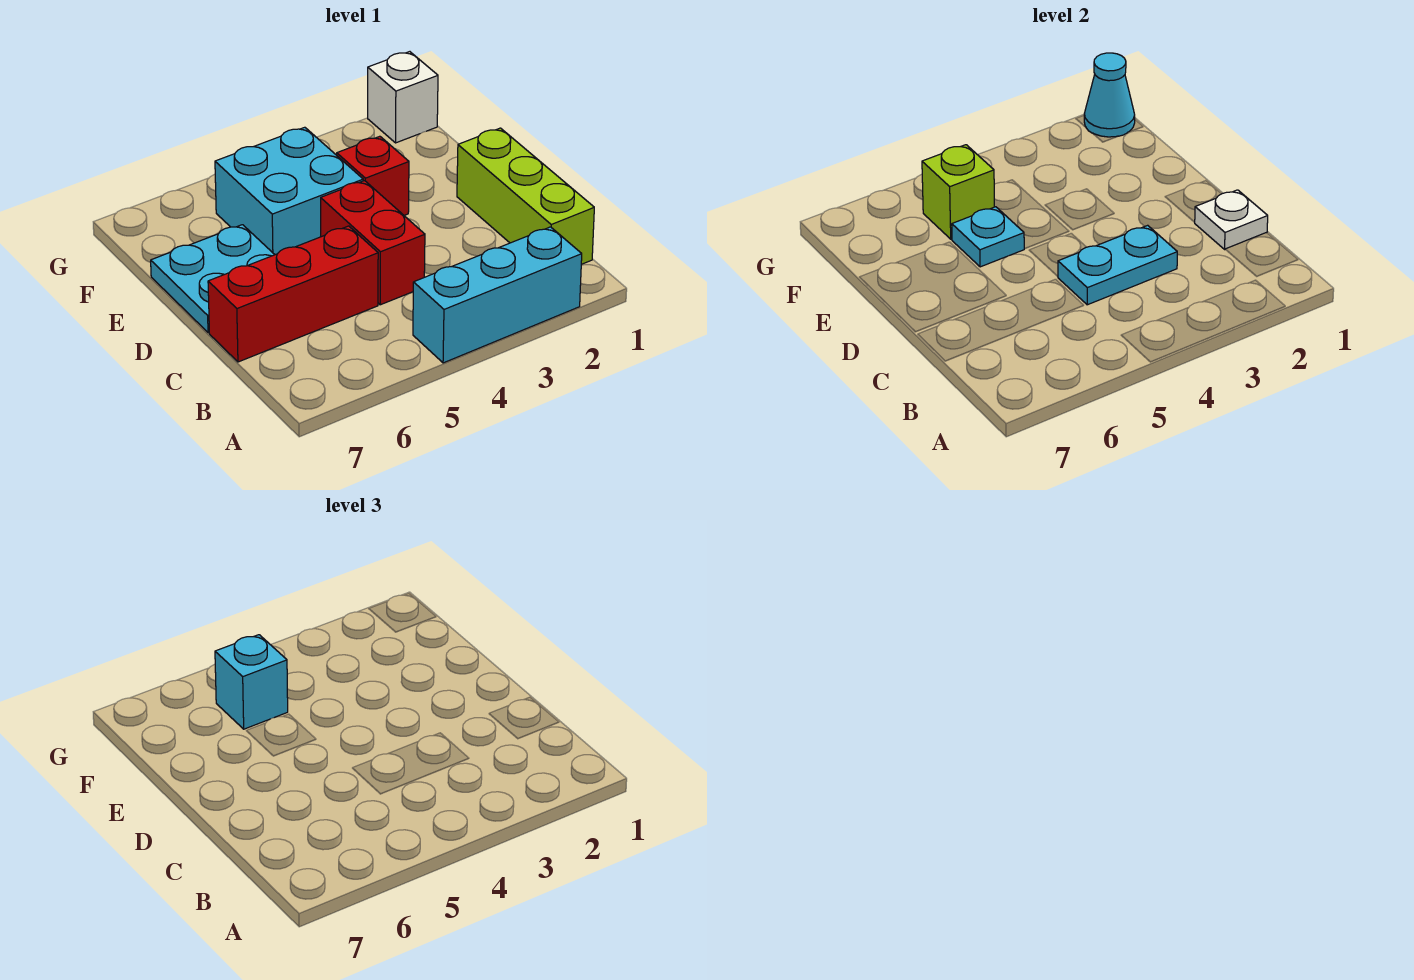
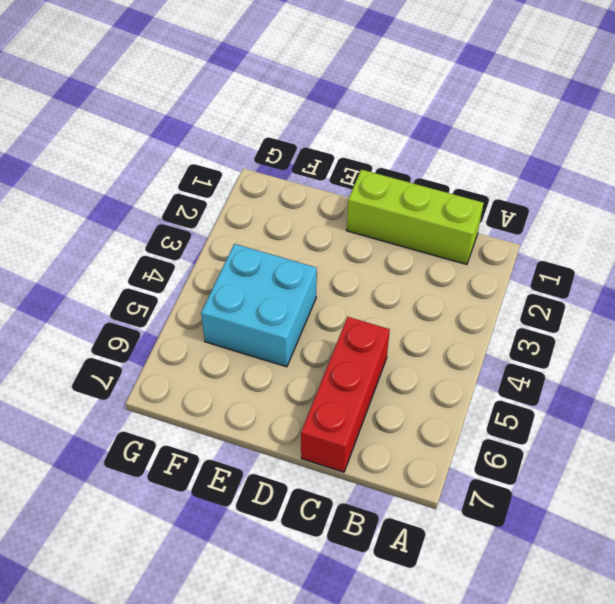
none -> cyan 1x3 brick [413,227,582,363]
none -> red 1x2 brick [321,181,425,305]
none -> cyan 2x2 plate [151,225,275,333]

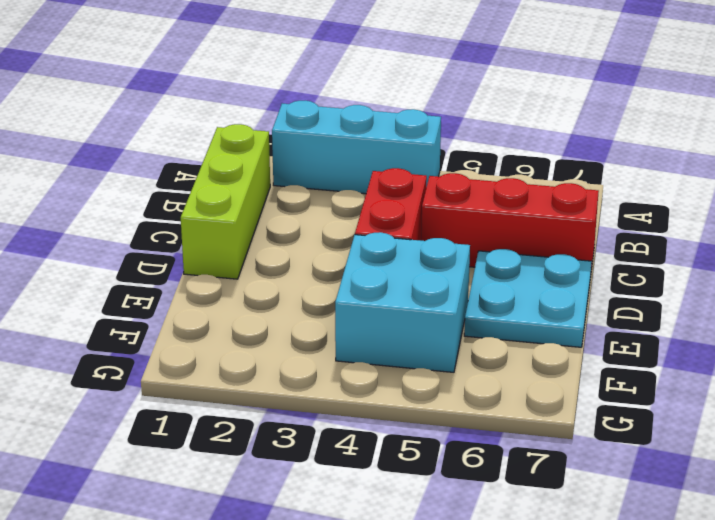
none -> red 1x1 brick [337,136,409,215]
none -> white 1x1 brick [368,52,438,143]
none -> white 1x1 plate [1195,190,1268,249]

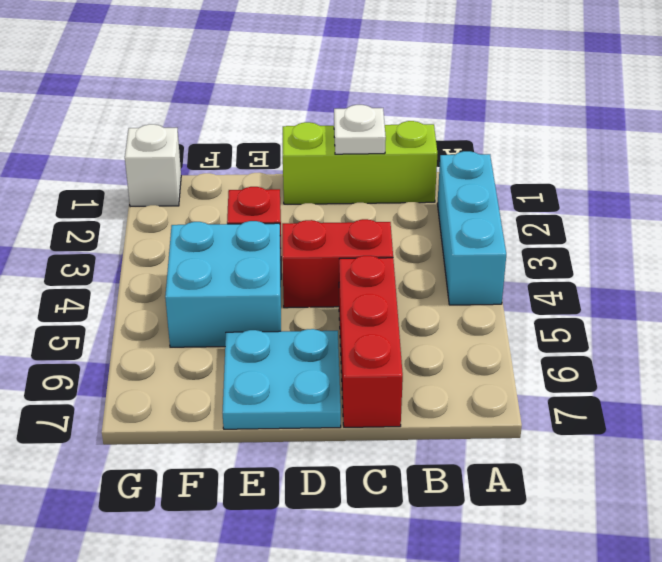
none -> cyan 1x2 plate [1058,225,1177,305]
none -> cyan 1x1 plate [952,207,1024,267]
none -> lime 1x1 brick [922,145,994,239]

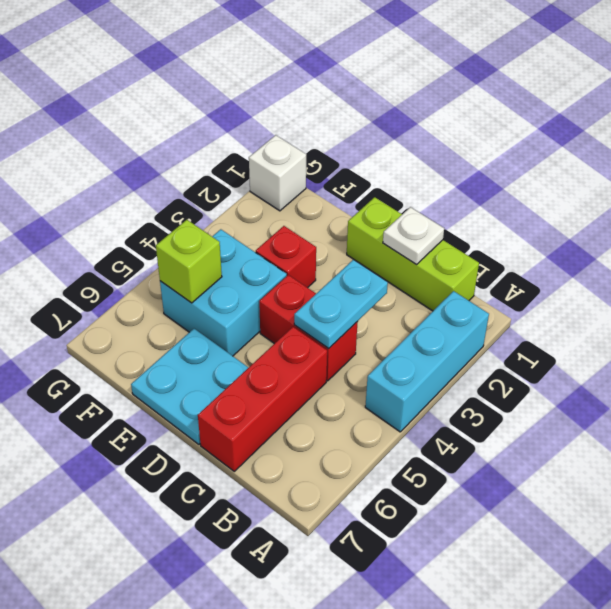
none -> cyan 1x1 plate [952,207,1024,267]
none -> cyan 1x1 cone [1084,53,1135,137]
none -> cyan 1x1 brick [215,635,288,729]

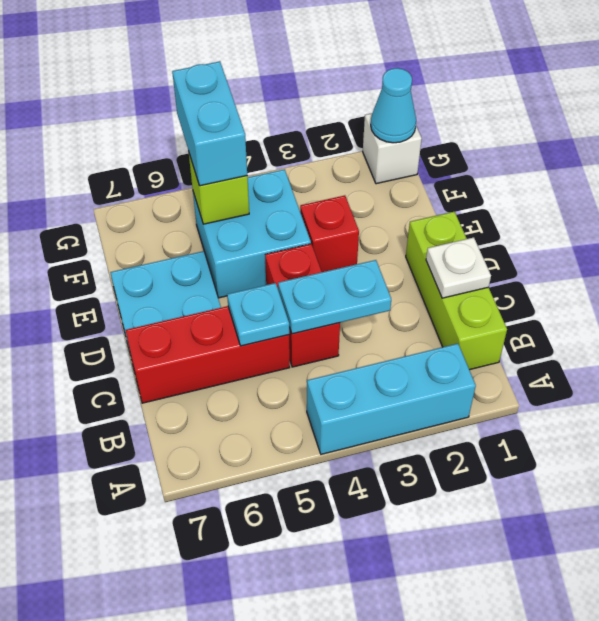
cyan 1x1 plate [227,283,289,346] -> cyan 1x1 plate moved to [952,207,1024,267]
cyan 1x2 brick [172,61,247,186] -> cyan 1x1 brick [215,635,288,729]

